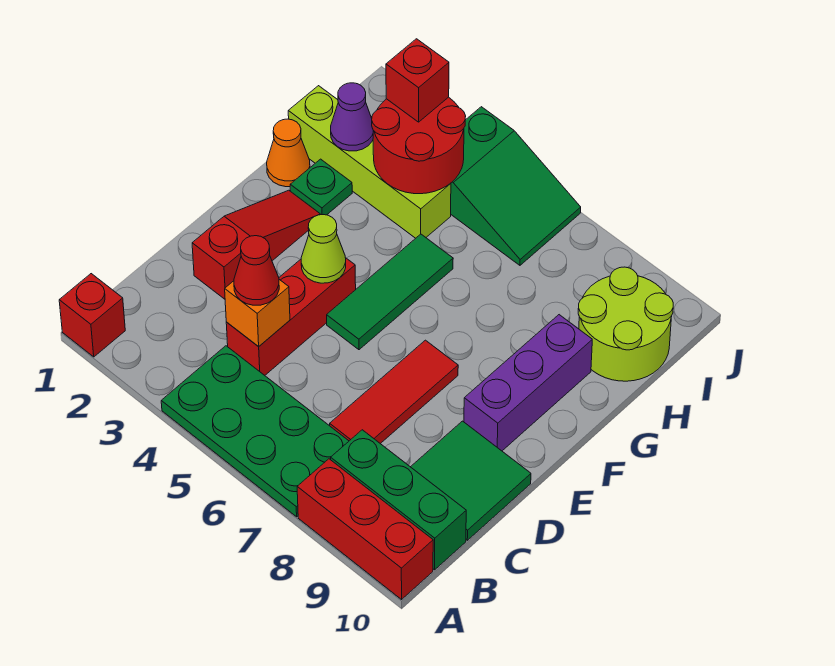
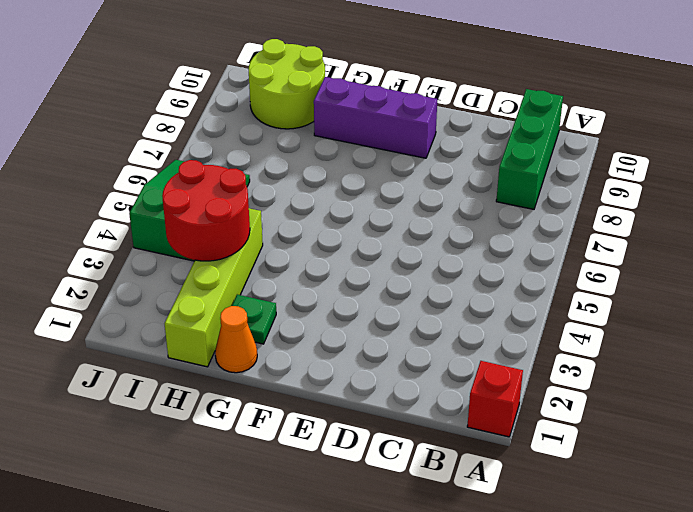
none -> green 2x4 plate [161,346,349,517]
none -> red 1x3 brick [297,459,433,599]
none -> red 1x3 brick [226,258,356,375]

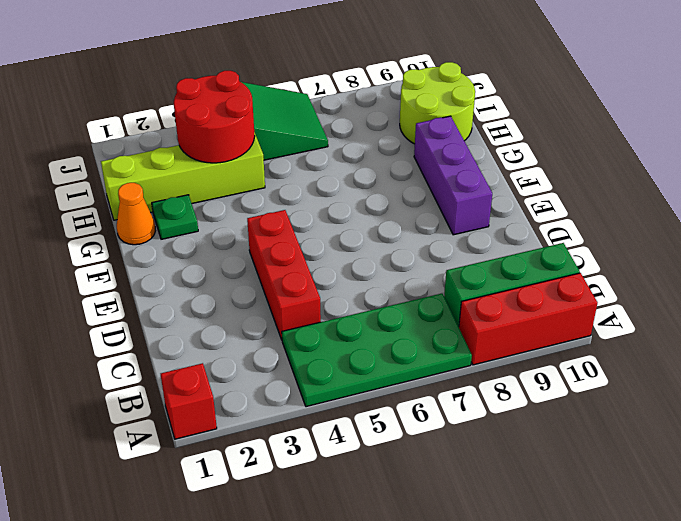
none -> red 1x3 tile [330,340,458,444]
none -> green 2x2 tile [411,421,531,540]
none -> red 1x3 slope [192,190,321,299]

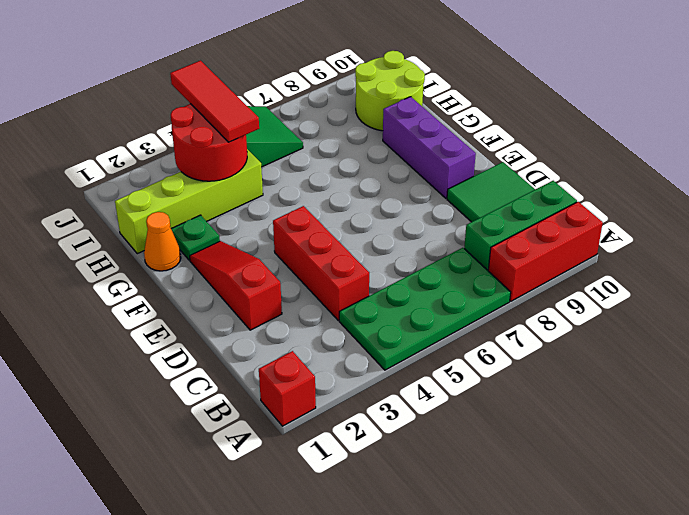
red 1x3 tile [170,61,259,142] -> red 1x3 tile moved to [330,340,458,444]
none -> green 1x3 tile [327,234,453,350]
none -> orange 1x1 brick [225,280,290,347]
none -> lime 1x1 cone [301,215,346,283]

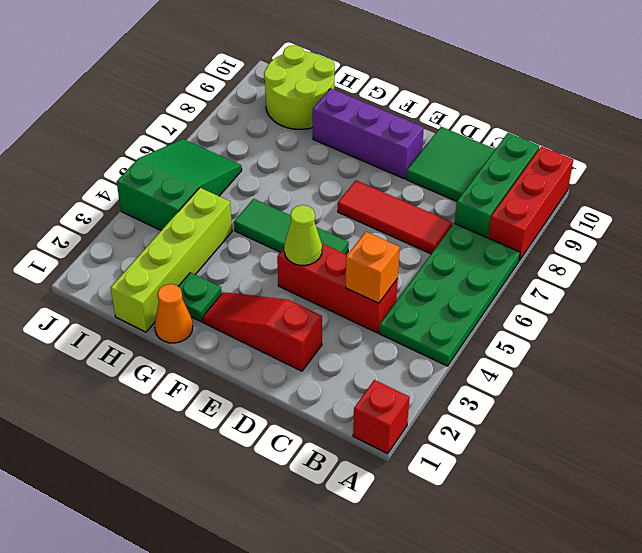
none -> purple 1x1 cone [331,83,373,151]
none -> red 2x2 round brick [372,97,466,194]
none -> red 1x1 cone [234,236,279,305]

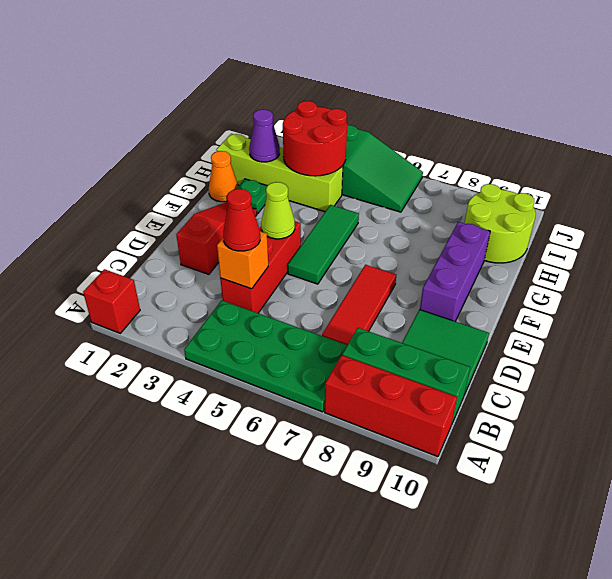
none -> red 1x1 brick [386,39,449,122]

